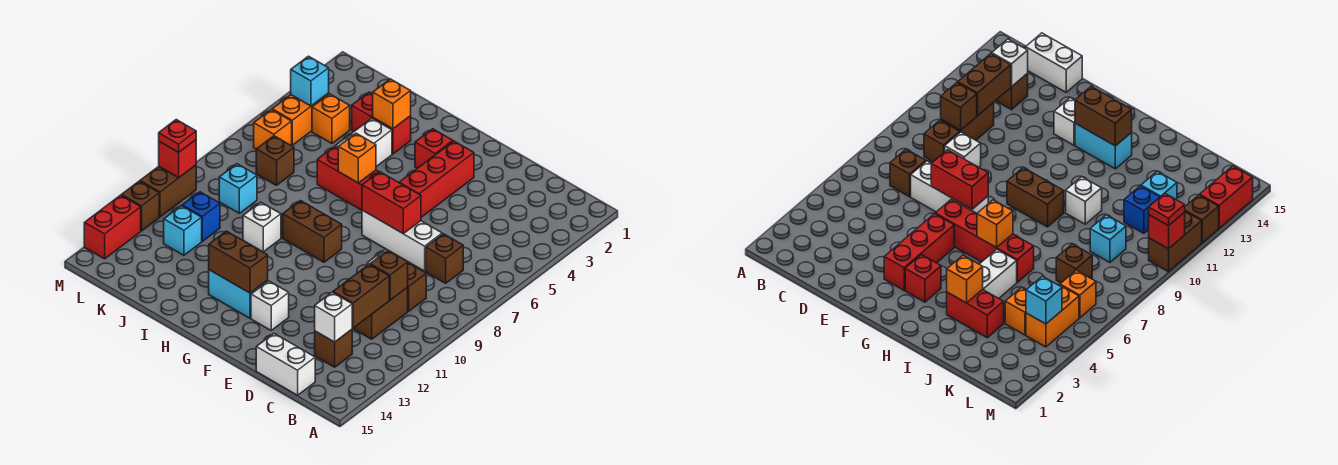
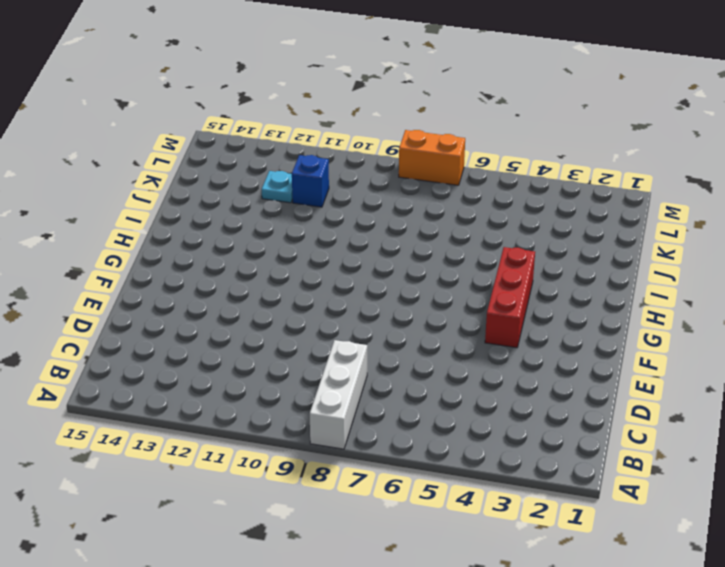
white 1x3 brick [310,340,367,449] -> white 1x3 brick moved to [362,210,442,271]
red 1x3 brick [485,247,535,348] -> red 1x3 brick turned to [399,141,474,217]
cyan 1x1 plate [262,171,293,203] -> cyan 1x1 brick [164,206,202,255]
orange 1x2 brick [399,130,465,185] -> orange 1x2 brick moved to [272,93,329,145]
none -> brown 1x1 brick [426,234,463,283]
none -> brown 1x1 brick [408,263,426,311]
none -> brown 1x2 brick [353,287,408,339]
none -> brown 1x1 brick [315,330,352,367]

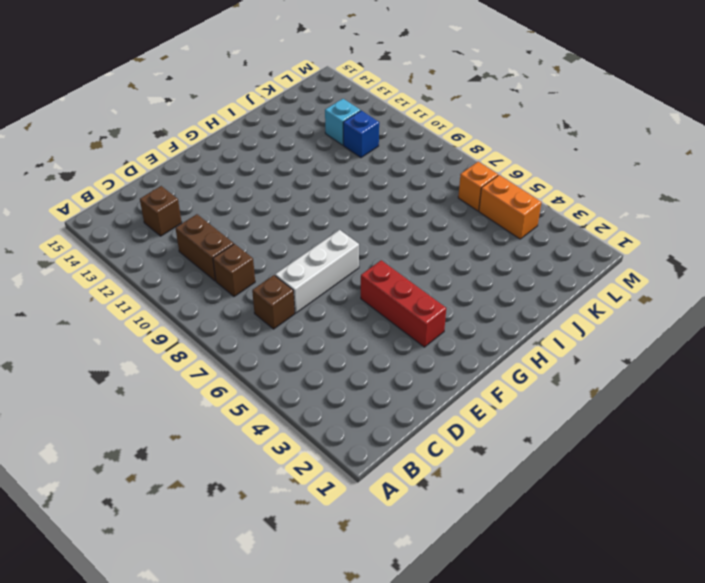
none -> white 1x2 brick [256,334,315,395]
none -> white 1x1 brick [945,132,981,167]
none -> red 1x4 brick [317,146,379,210]
none -> white 1x1 brick [251,281,289,330]

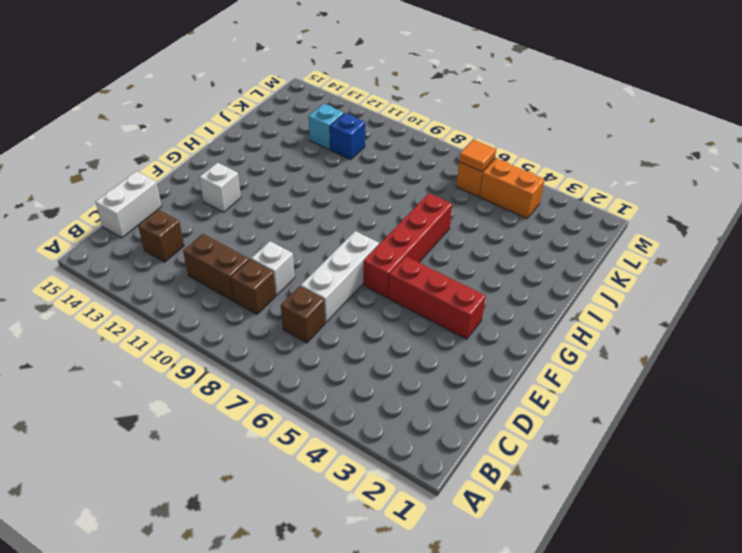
orange 1x1 tile [459,140,496,172] -> none
none -> red 1x1 brick [415,129,453,168]
none -> brown 1x2 brick [283,201,342,262]
none -> cyan 1x2 brick [209,270,268,318]
none -> red 1x2 brick [352,92,411,154]

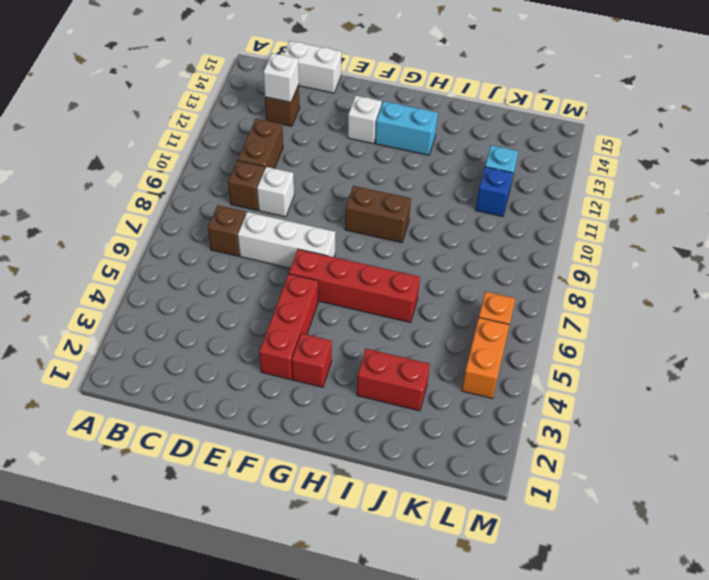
none -> white 1x2 brick [336,118,392,167]
none -> white 1x1 brick [243,202,281,252]
none -> orange 1x1 brick [312,94,350,143]
none -> brown 1x1 brick [256,136,294,185]

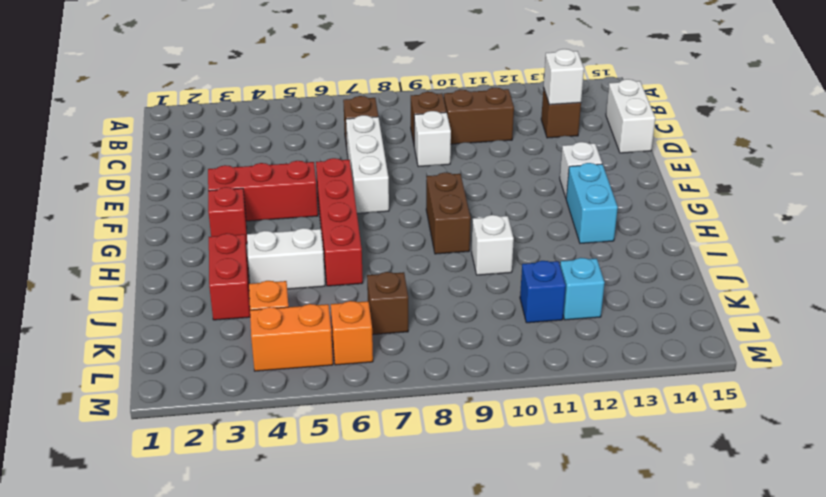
none -> cyan 1x1 brick [219,164,257,213]
none -> brown 1x2 brick [140,165,196,217]
none -> brown 1x1 brick [121,181,159,231]
none -> red 1x2 brick [84,195,141,259]

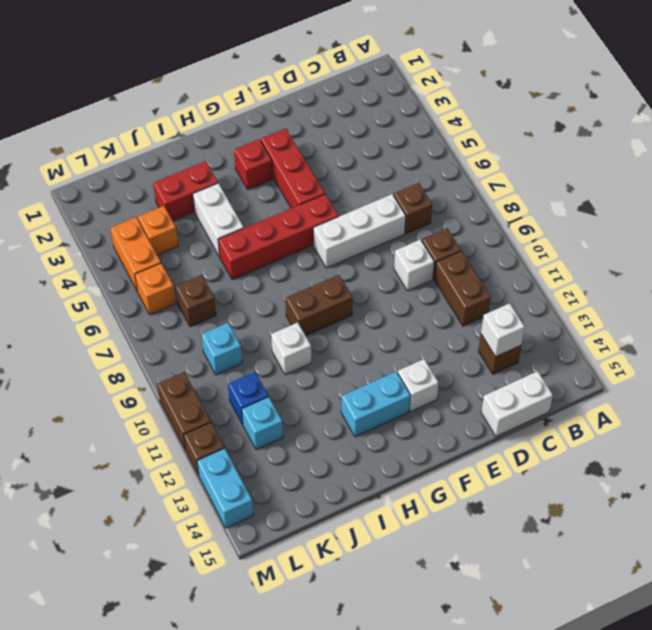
cyan 1x2 brick [197,448,253,528] -> red 1x2 brick [84,195,141,259]
none -> brown 1x1 brick [370,250,408,300]
none -> brown 1x2 brick [333,264,389,328]
none -> red 1x2 brick [362,172,421,233]
none -> brown 1x2 brick [209,231,268,293]

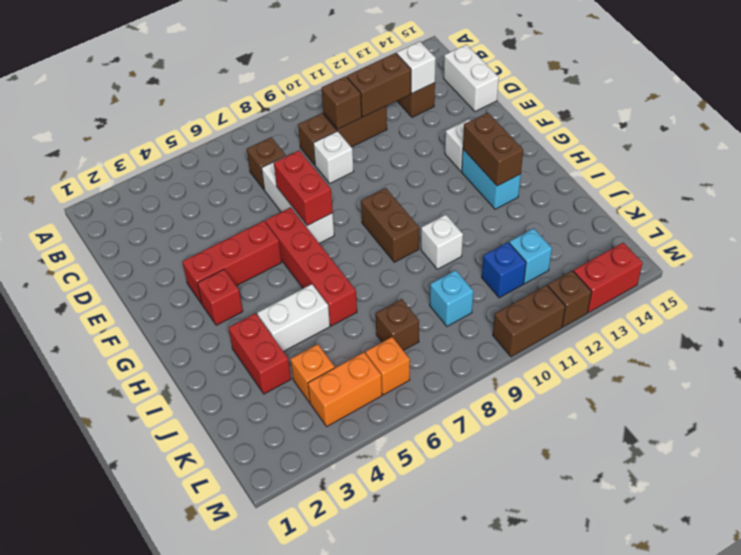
none -> orange 1x1 brick [338,133,376,183]
none -> orange 1x1 brick [373,79,411,129]
none -> cyan 1x1 brick [291,56,329,106]
none -> red 1x1 brick [159,140,196,178]

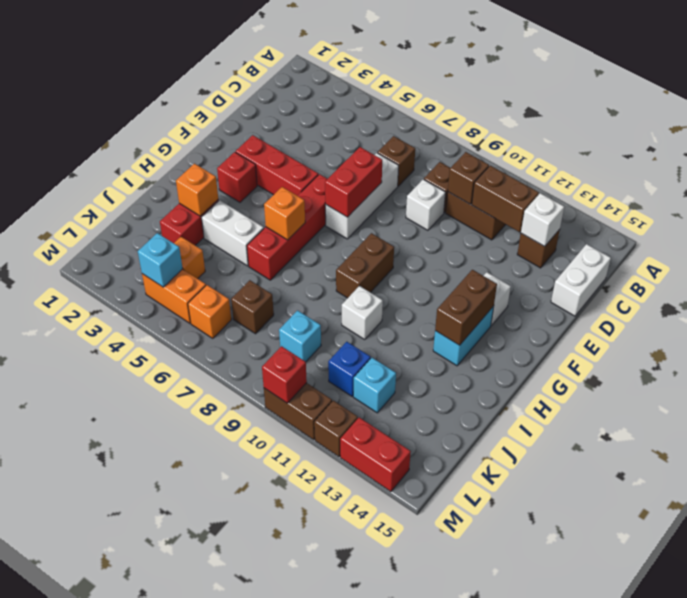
none -> red 1x1 plate [159,120,196,152]

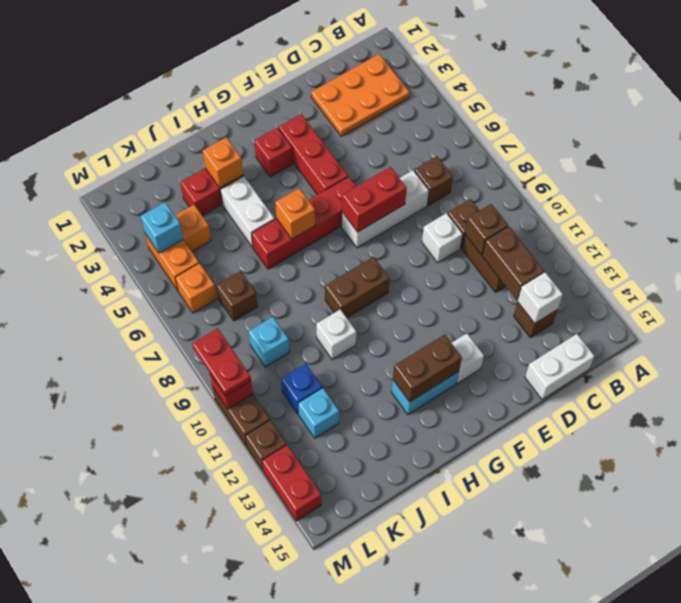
orange 2x3 plate [311,54,410,136] -> none
red 1x2 plate [192,328,251,396] -> red 1x1 plate [159,120,196,152]

